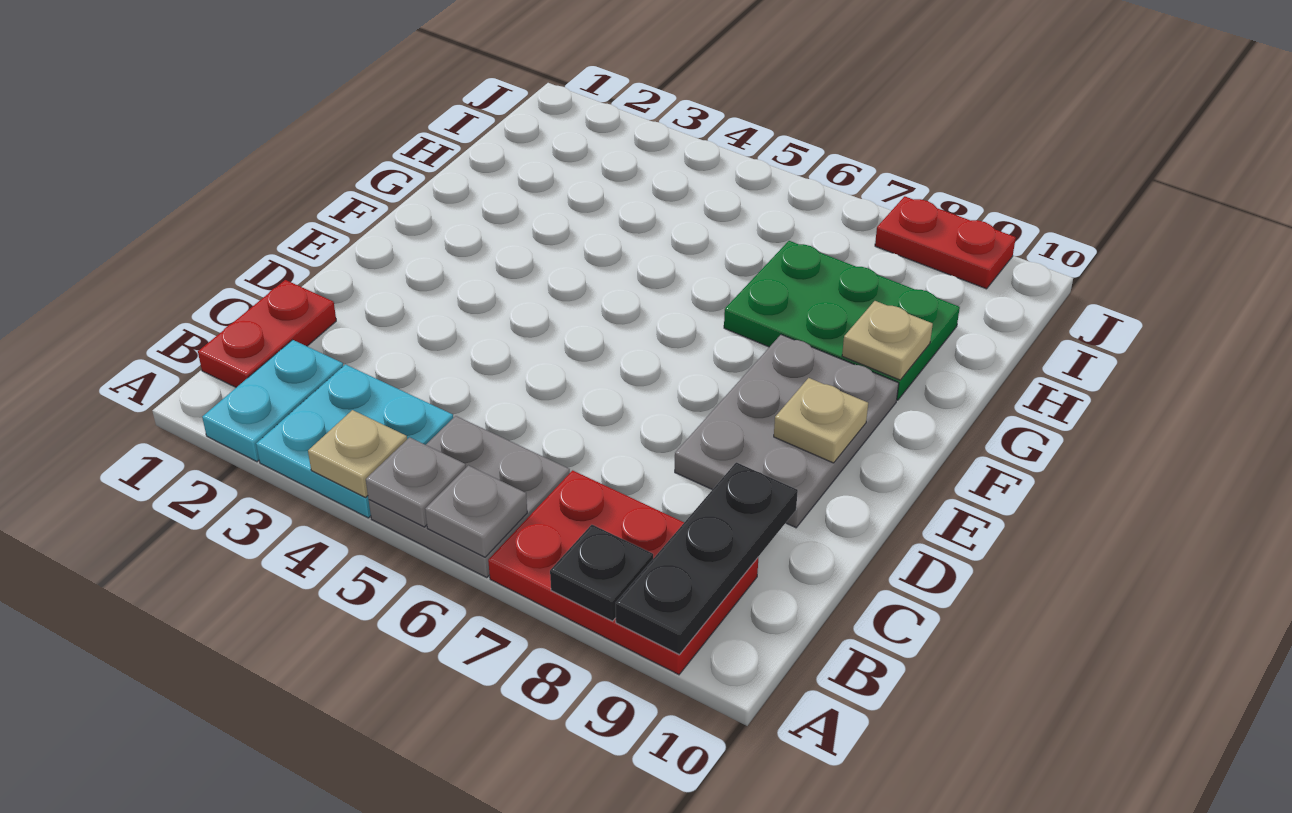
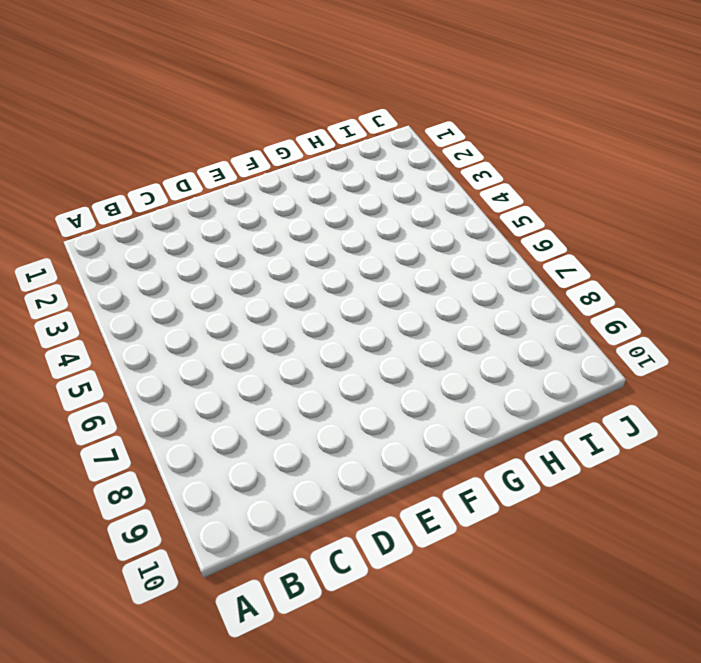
none -> cyan 1x2 plate [202,340,343,462]
none -> cyan 2x2 plate [256,364,453,518]
none -> grey 2x2 plate [369,416,570,578]

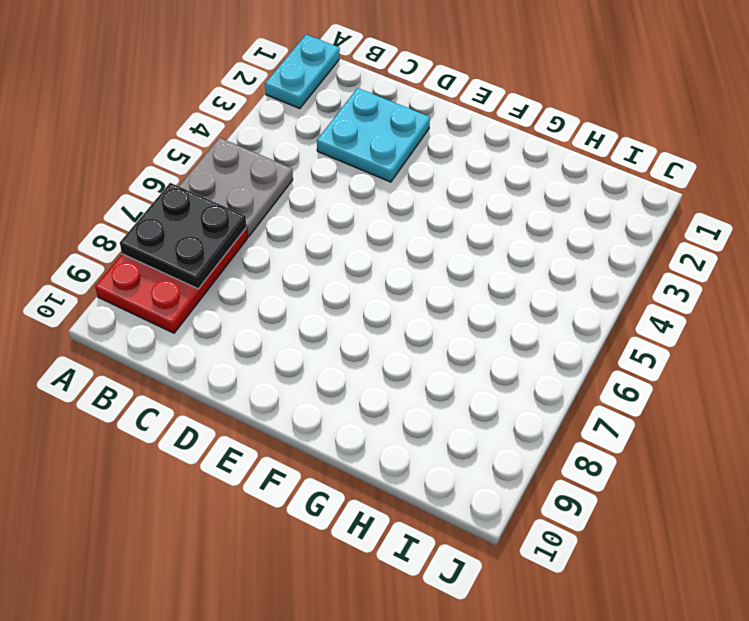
cyan 1x2 plate [265,35,340,109] -> cyan 1x2 plate turned to [202,340,343,462]
black 2x2 plate [120,183,246,289] -> black 1x1 plate [550,525,653,621]
cyan 2x2 plate [317,88,430,182] -> cyan 2x2 plate moved to [256,364,453,518]
none -> red 1x2 plate [198,280,336,387]
none -> grey 2x3 plate [675,335,899,528]
none -> green 2x3 plate [724,241,960,400]

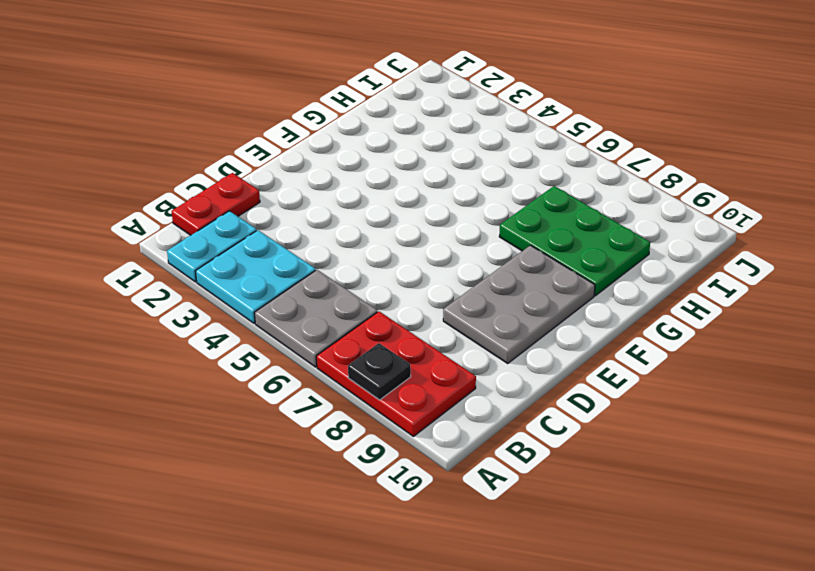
none -> red 1x2 plate [875,196,1016,289]
none -> tan 1x1 plate [308,410,407,498]
none -> grey 1x1 plate [366,437,466,527]

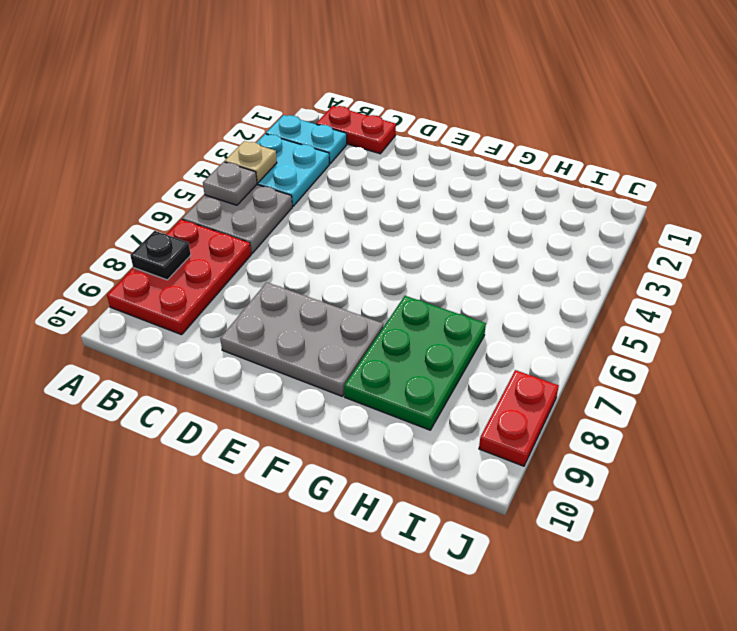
none -> grey 1x1 plate [425,466,527,557]
none -> black 1x3 plate [616,462,798,655]
none -> tan 1x1 plate [774,378,868,463]

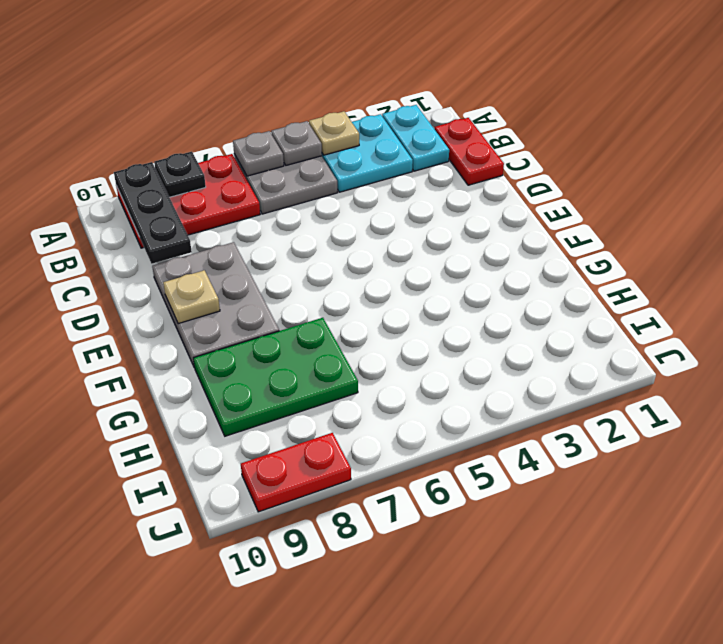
none -> tan 1x1 plate [842,301,933,380]

